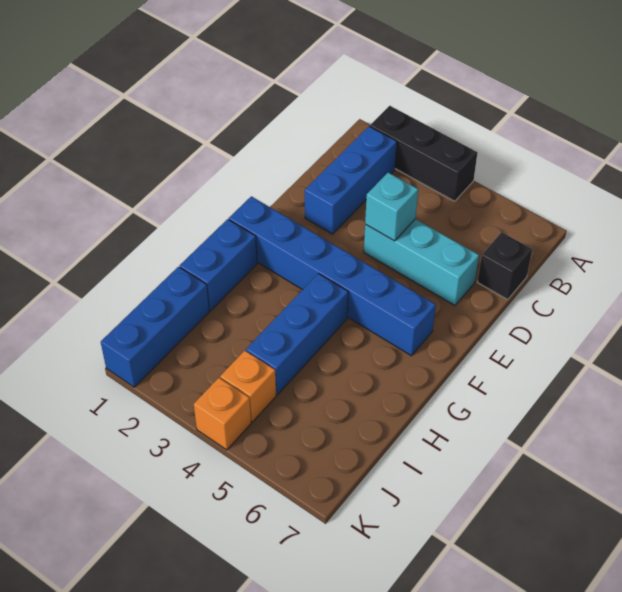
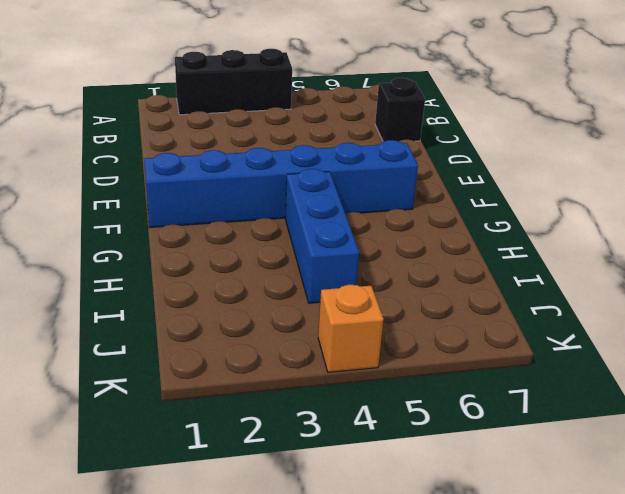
none -> blue 1x3 brick [305,126,397,234]
none -> cyan 1x3 brick [364,219,479,305]

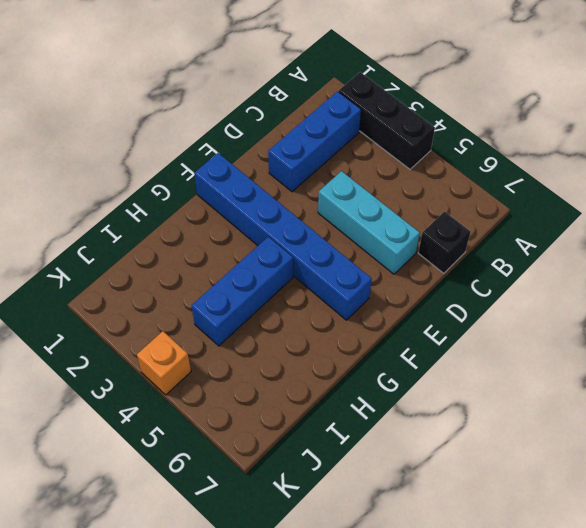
none -> blue 1x2 brick [180,219,257,310]
none -> blue 1x3 brick [101,267,209,387]

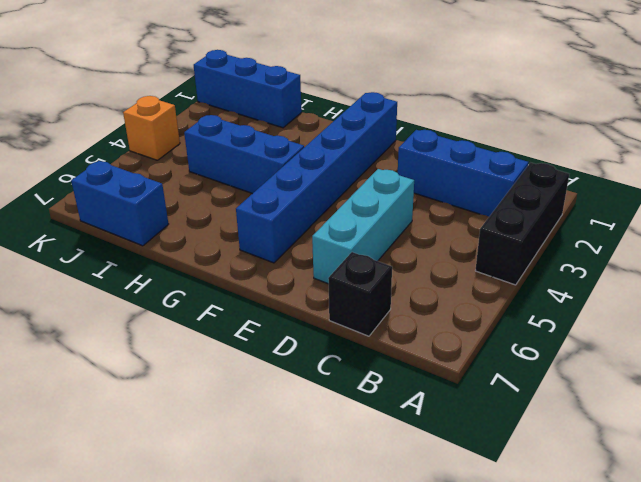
blue 1x2 brick [71,161,168,246] -> blue 1x2 brick moved to [180,219,257,310]
none -> orange 1x1 brick [220,351,276,422]
none -> cyan 1x1 brick [365,172,418,241]

